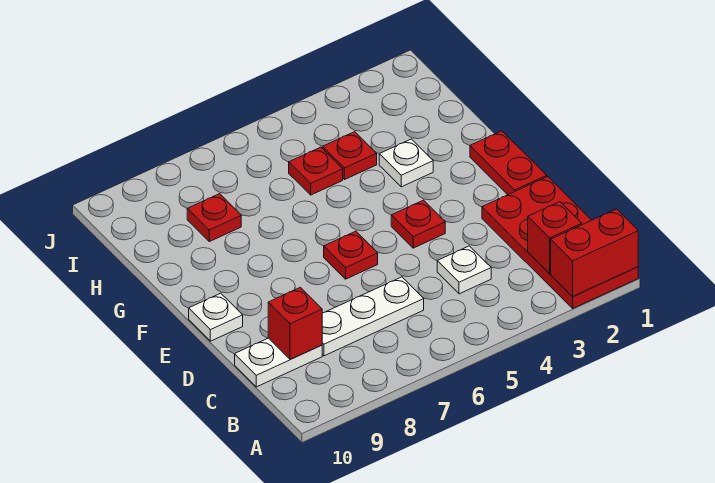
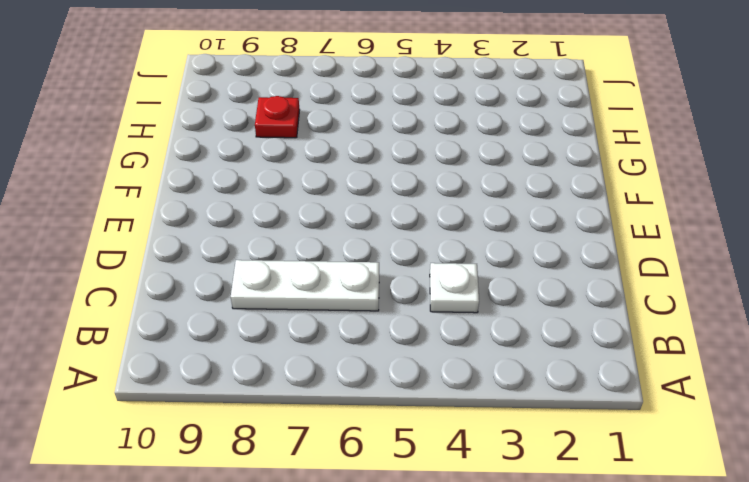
none -> red 2x4 plate [482,177,638,308]
none -> white 1x2 plate [235,338,322,387]
none -> red 1x2 plate [470,131,547,195]

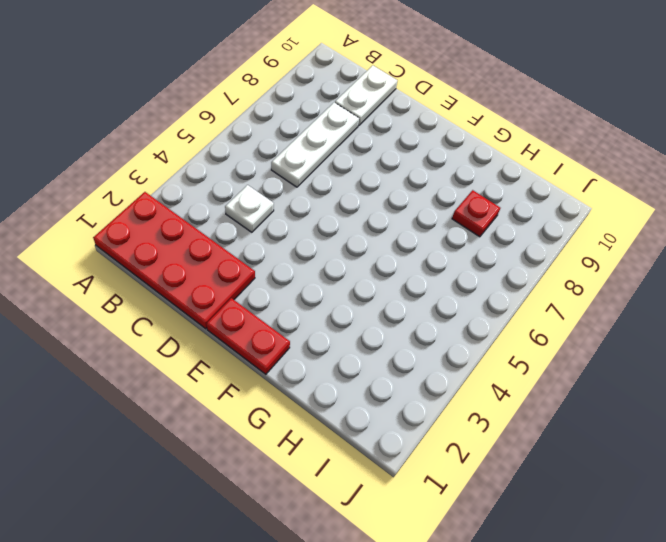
none -> red 1x1 plate [391,200,445,248]
none -> red 1x1 plate [324,231,378,279]
none -> white 1x1 plate [189,293,243,341]

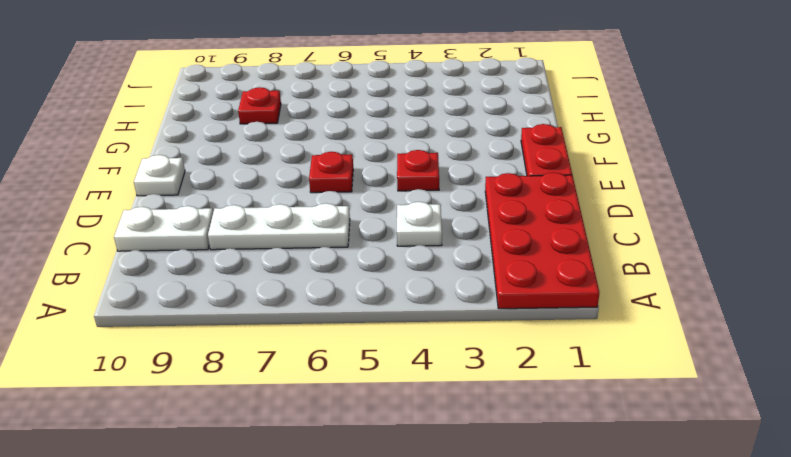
none -> white 1x1 plate [379,139,433,187]
none -> red 1x1 plate [323,132,377,180]
none -> red 1x1 plate [289,147,343,195]

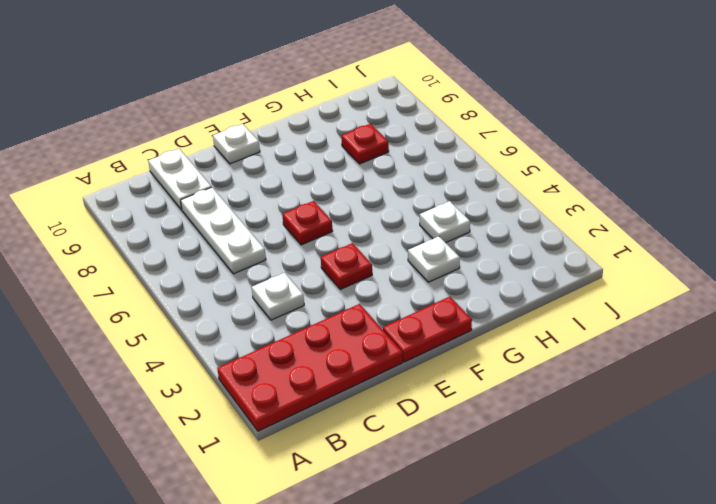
white 1x1 plate [420,201,470,243] -> red 1x1 plate [323,132,377,180]
none -> red 1x1 plate [289,147,343,195]
none -> red 1x2 brick [551,209,638,297]
none -> red 1x1 brick [528,202,582,274]

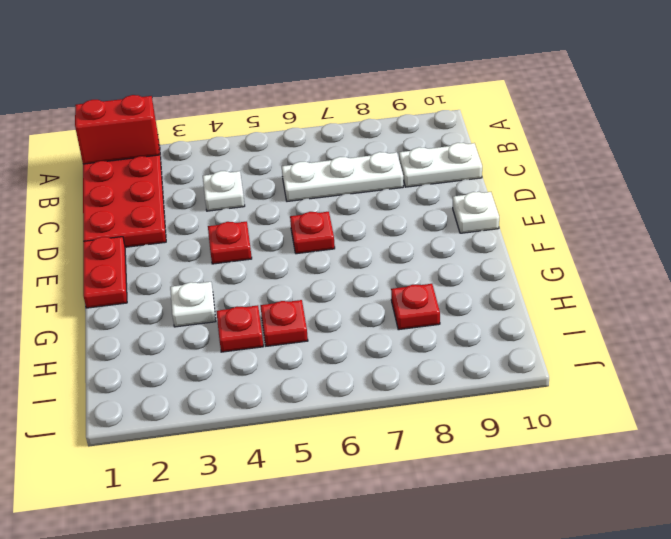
none -> red 1x1 brick [528,202,582,274]
none -> red 1x1 brick [268,287,322,360]

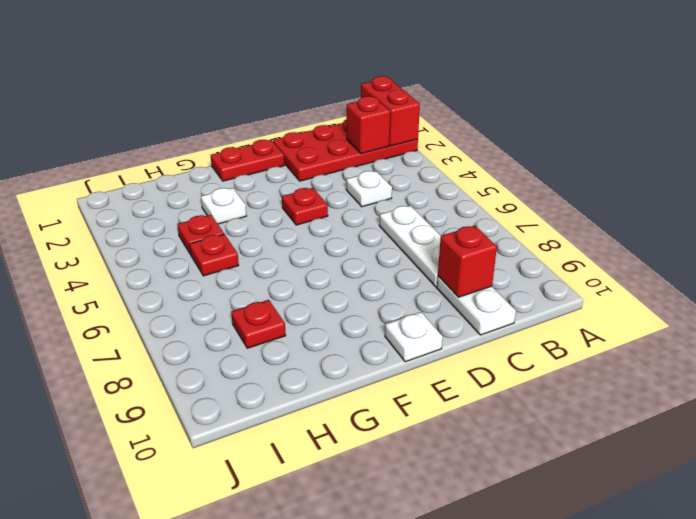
none -> red 1x1 plate [324,231,378,279]

